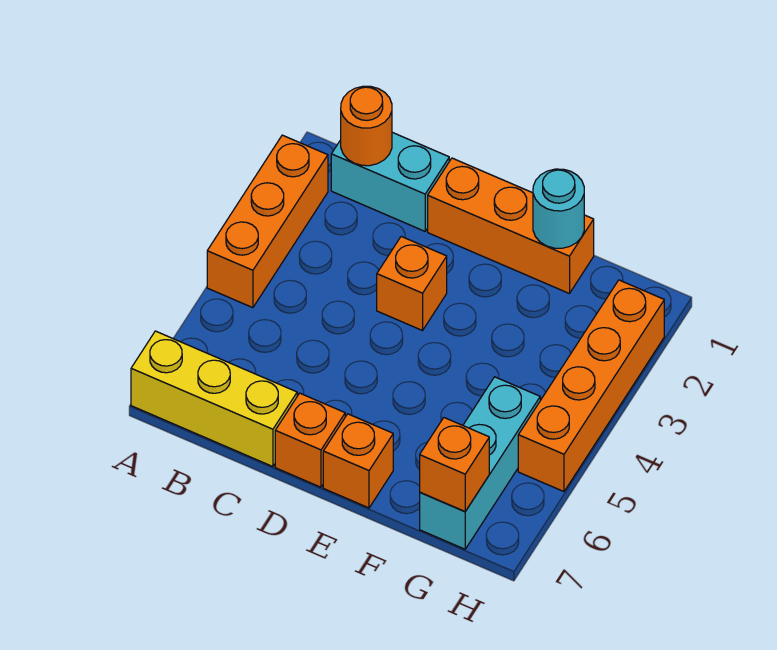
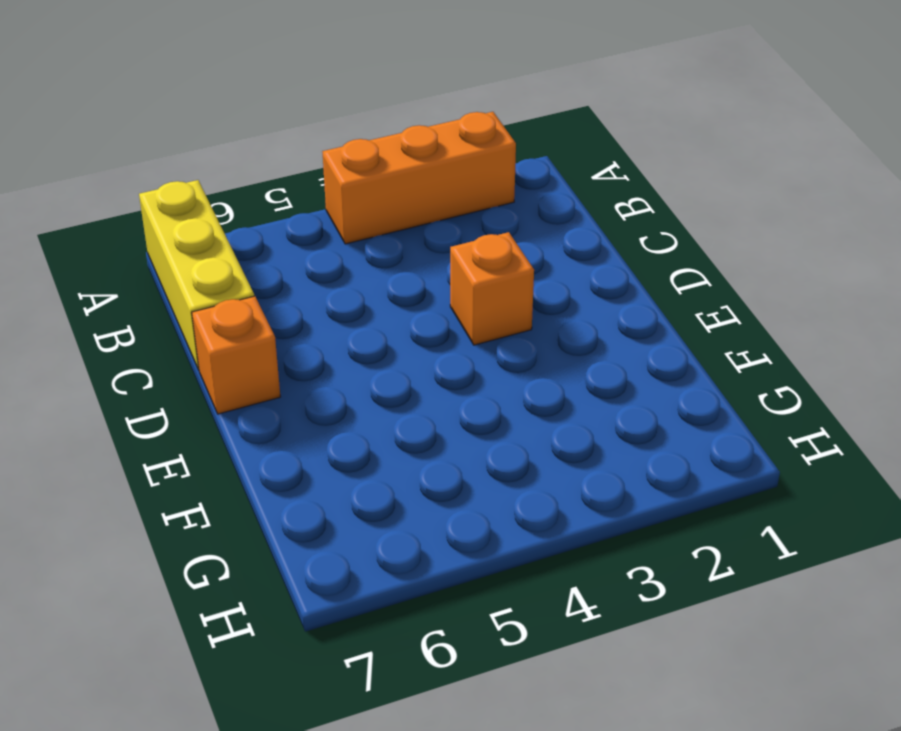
none -> cyan 1x2 brick [331,132,449,231]
none -> orange 1x3 brick [428,158,594,294]
none -> orange 1x1 brick [323,414,393,508]

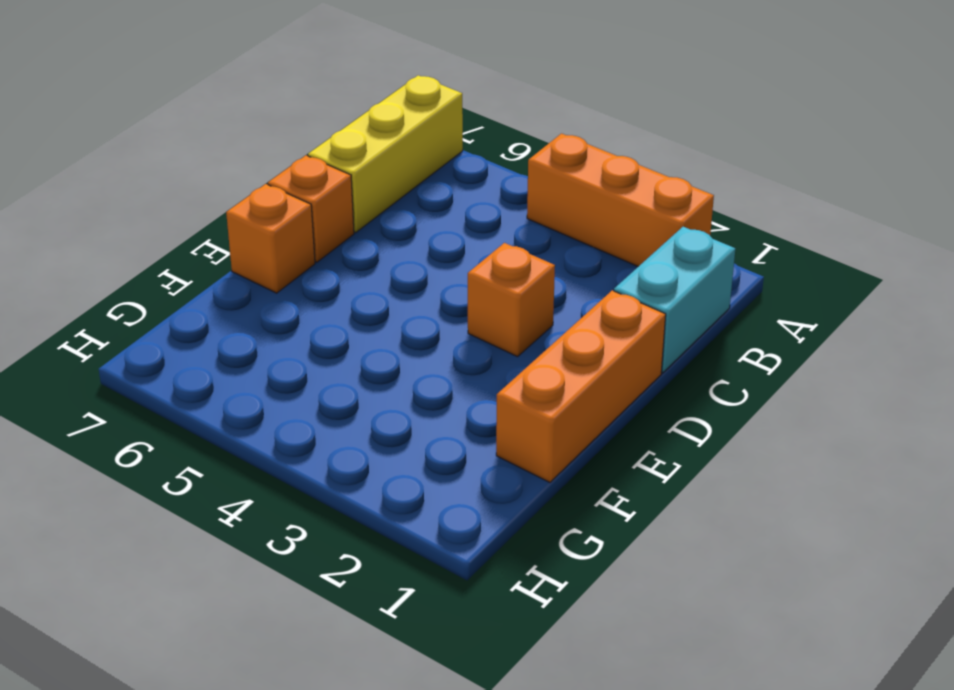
none -> cyan 1x3 brick [420,377,540,549]
none -> orange 1x4 brick [518,280,664,492]
none -> orange 1x1 round brick [341,86,392,166]

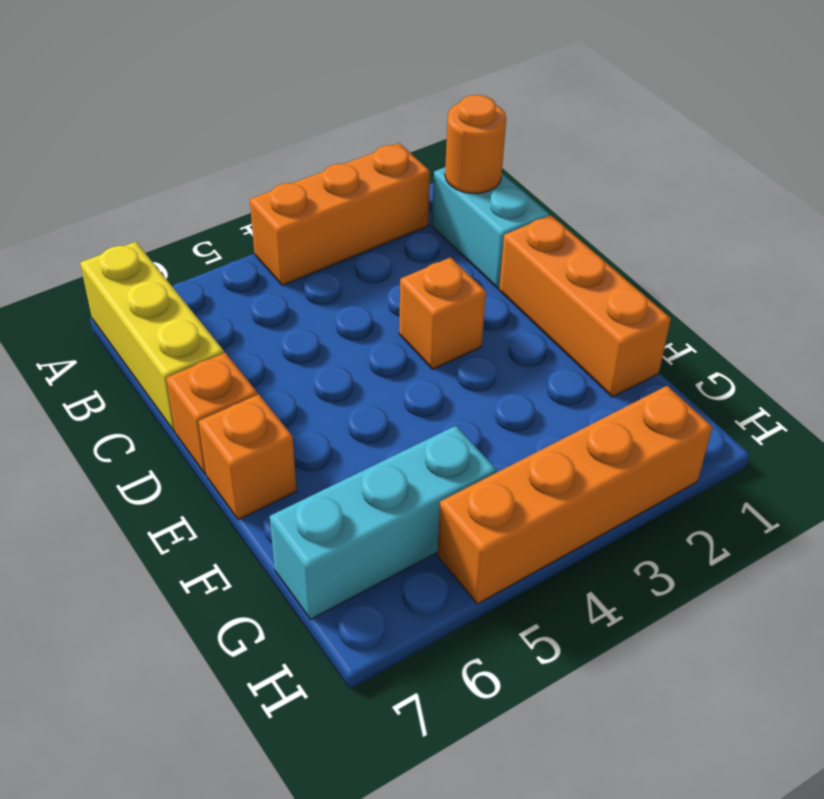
none -> cyan 1x1 round brick [533,169,584,248]
none -> orange 1x1 brick [420,418,489,512]

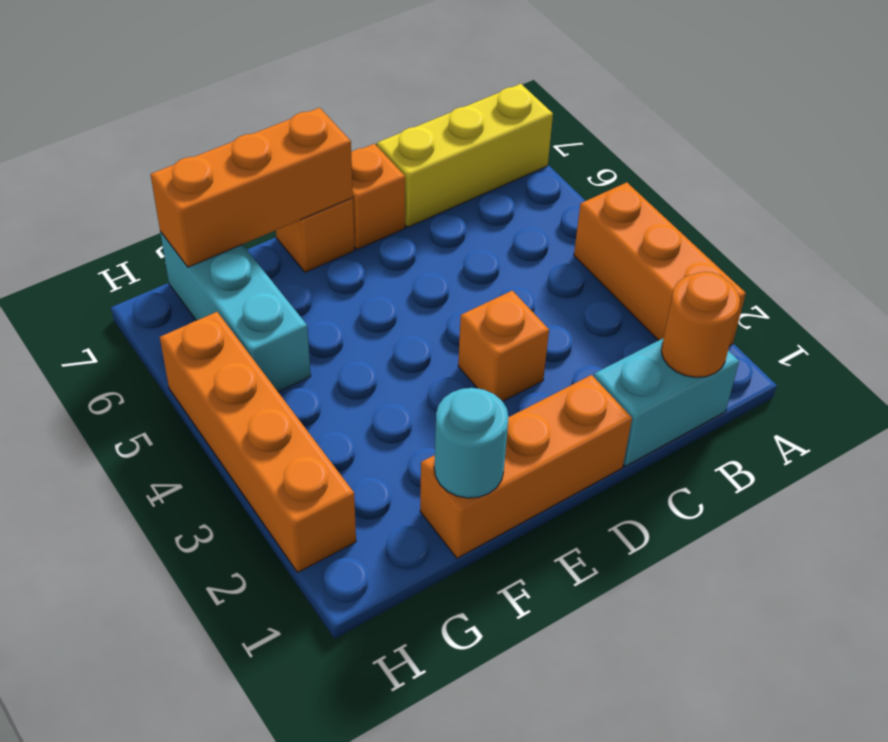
orange 1x3 brick [150,108,353,267] -> orange 1x1 brick [420,418,489,512]

